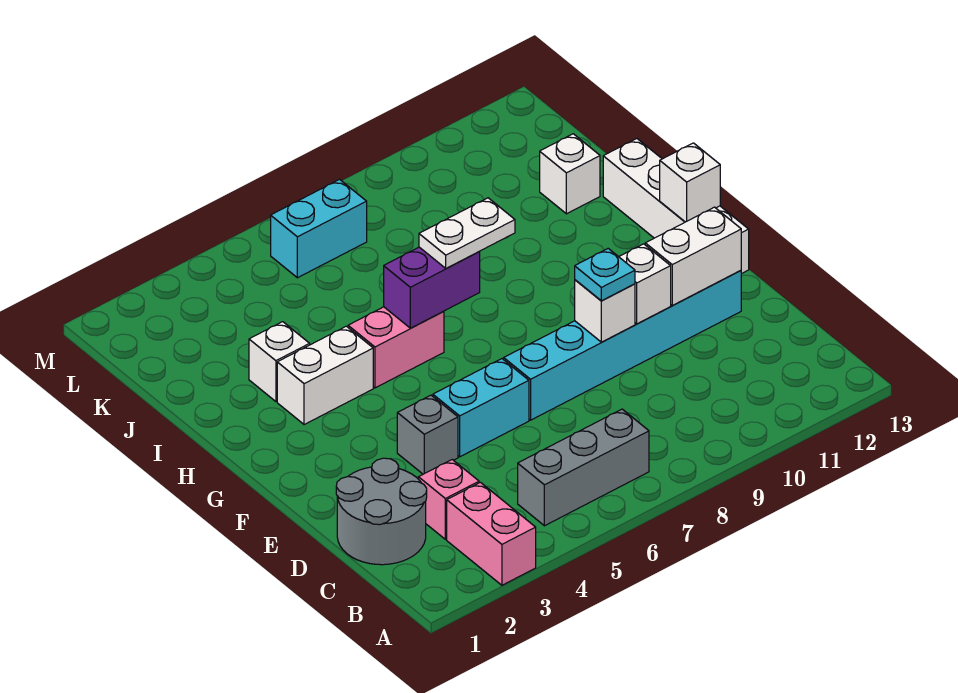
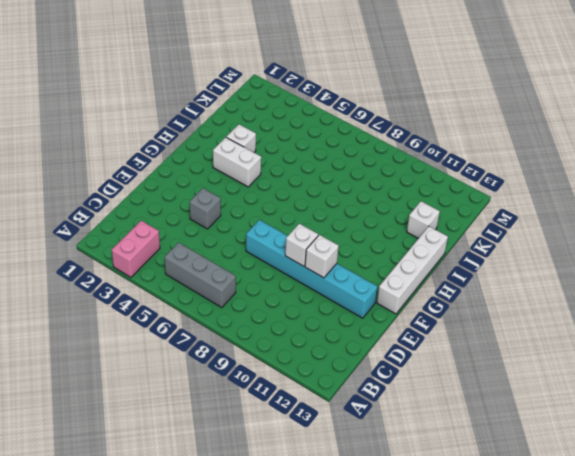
none -> grey 2x2 round brick [336,458,427,565]
none -> pink 1x1 brick [418,460,479,539]
none -> cyan 1x2 brick [433,359,529,457]

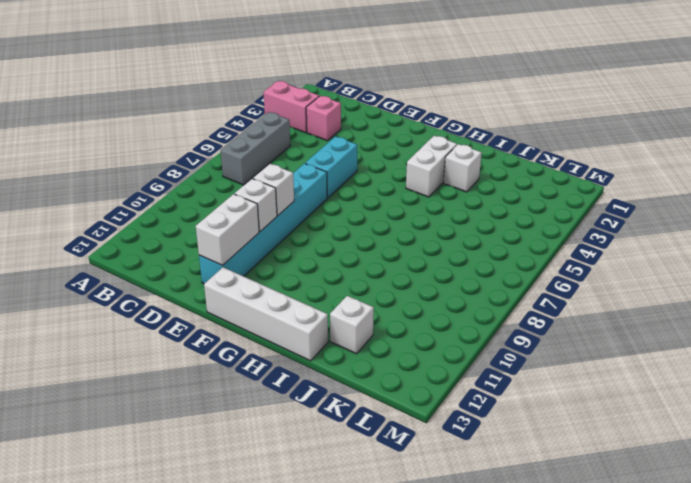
none -> grey 2x2 round brick [336,458,427,565]
none -> grey 1x1 brick [397,395,458,474]
none -> pink 1x2 brick [348,307,444,388]

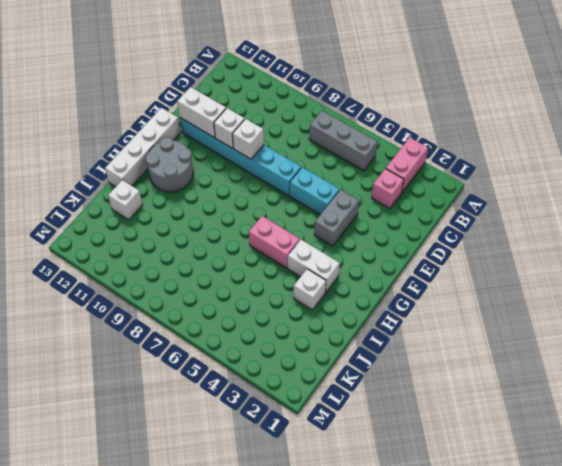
grey 1x2 brick [314,190,359,246] -> grey 1x1 brick [397,395,458,474]
grey 2x2 round brick [146,137,193,192] -> grey 2x2 round brick moved to [336,458,427,565]
none -> cyan 1x2 brick [271,179,367,278]
none -> white 1x1 brick [660,143,720,222]
none -> purple 1x2 brick [384,247,480,328]

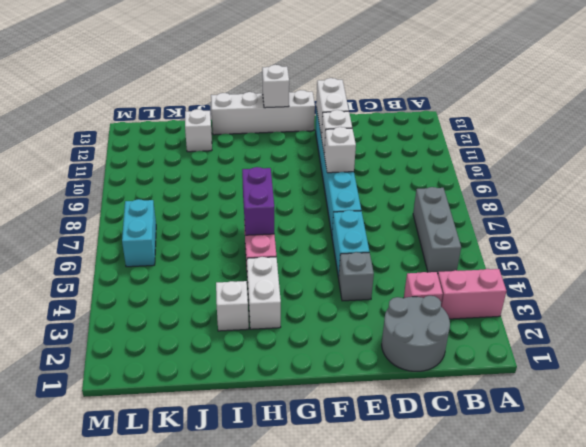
none -> cyan 1x1 plate [575,248,635,301]
none -> white 1x2 plate [419,198,515,269]

